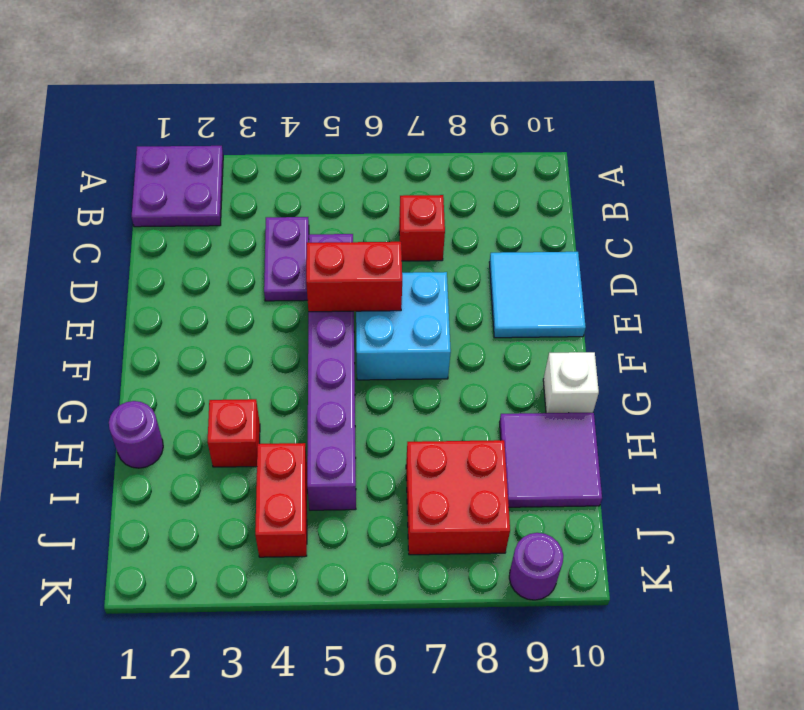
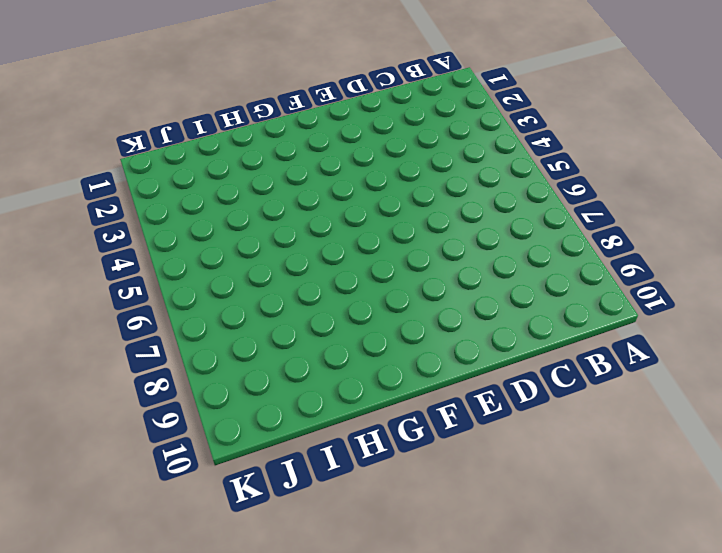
none -> purple 2x2 plate [132,146,223,227]
none -> purple 1x2 plate [264,217,309,301]
none -> red 1x1 brick [399,195,445,261]

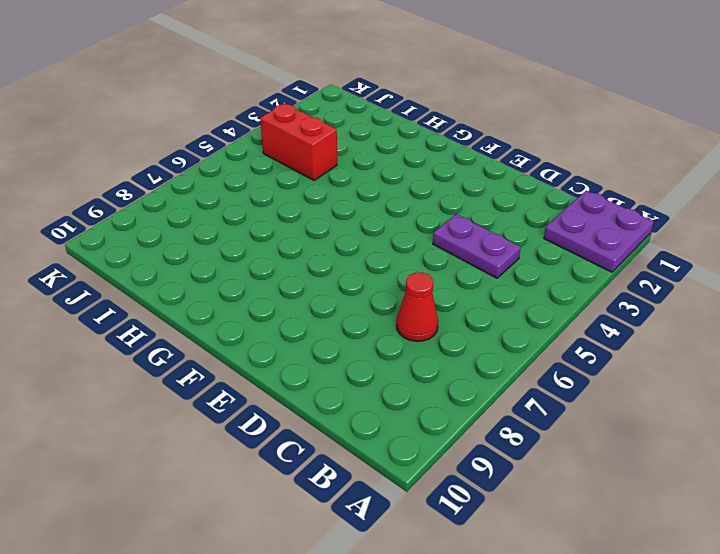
red 1x1 cone [396,273,438,341] -> red 1x1 brick [399,195,445,261]
none -> purple 1x6 brick [307,234,356,510]
none -> cyan 2x2 tile [489,252,586,338]
none -> cyan 2x2 brick [356,272,451,380]

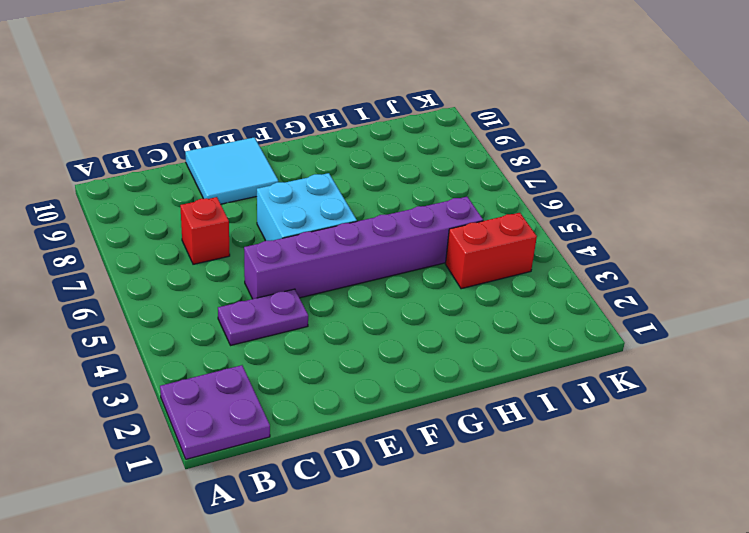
none -> white 1x1 brick [543,352,599,413]
none -> purple 1x1 round brick [109,401,163,468]
none -> red 1x1 brick [208,399,260,467]

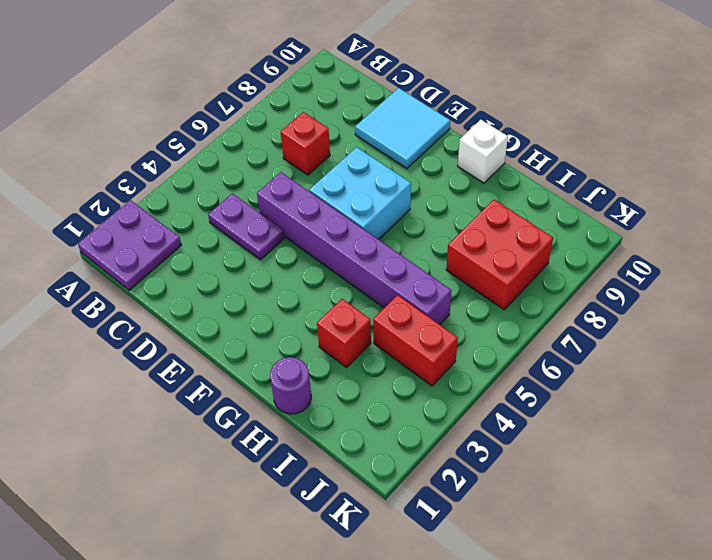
none -> purple 2x2 tile [500,412,602,507]
none -> purple 1x1 round brick [509,533,563,600]
none -> red 1x2 brick [306,242,402,312]

